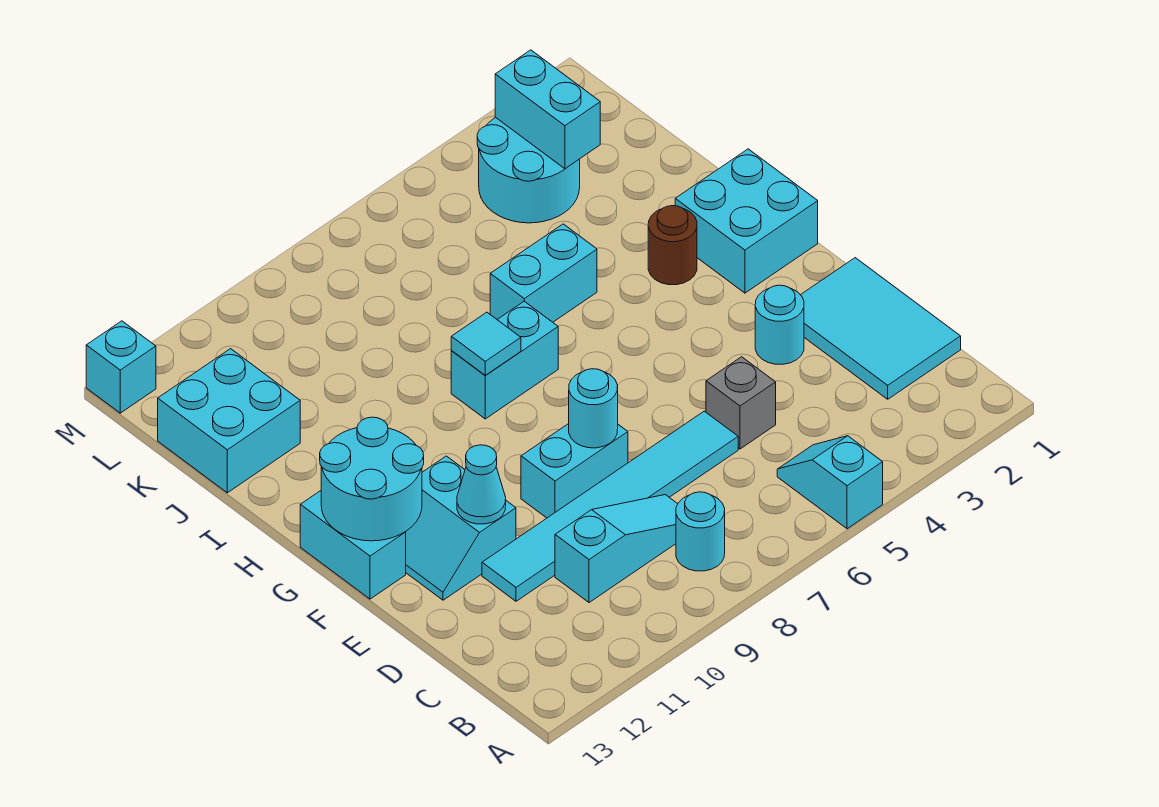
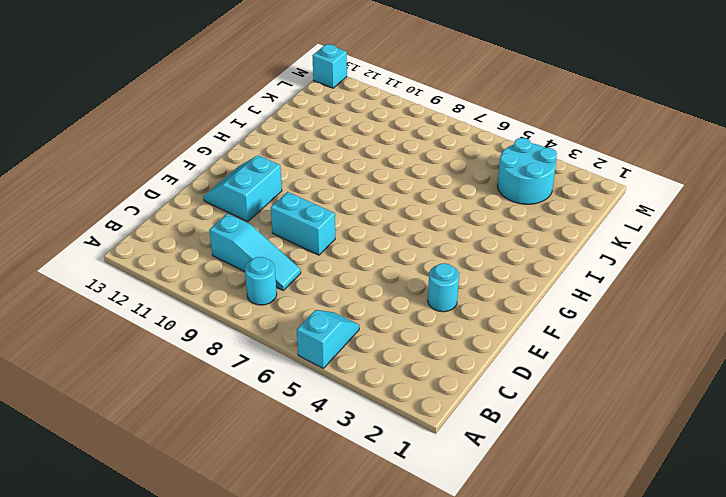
none -> cyan 2x3 tile [801,258,961,399]
none -> grey 1x1 brick [706,357,776,449]
none -> cyan 1x6 tile [482,411,738,601]

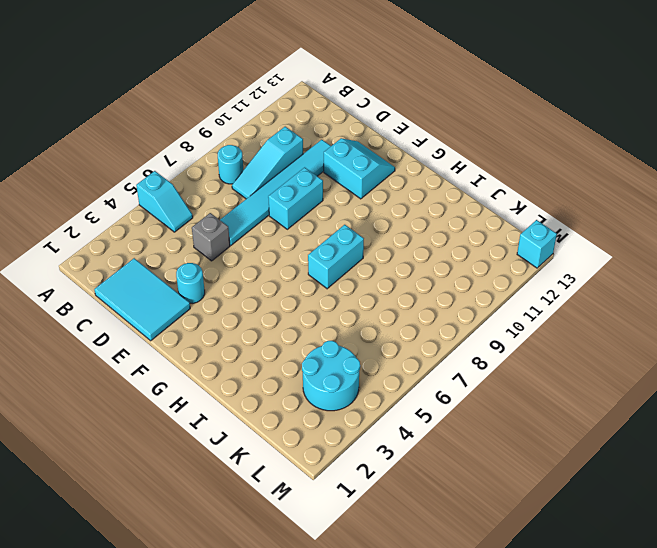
none -> cyan 1x2 brick [300,491,406,599]
none -> cyan 2x2 brick [675,149,818,293]
none -> brown 1x1 round brick [648,206,697,285]

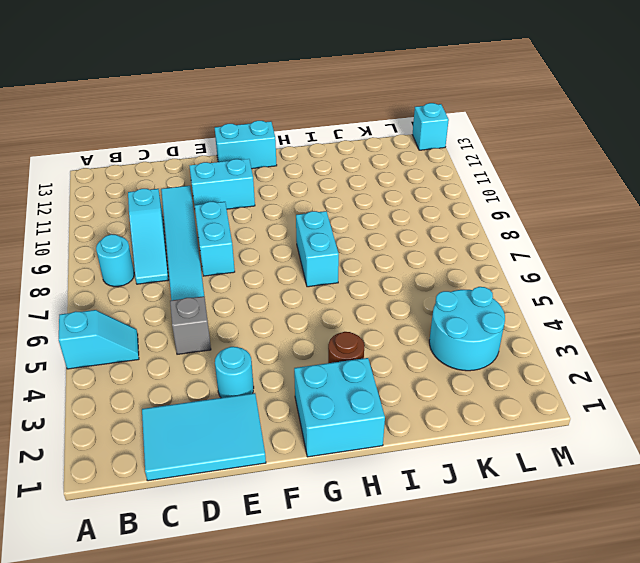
none -> cyan 1x2 brick [490,224,597,322]
none -> cyan 2x2 brick [158,349,300,493]
none -> cyan 1x1 round brick [569,369,618,448]

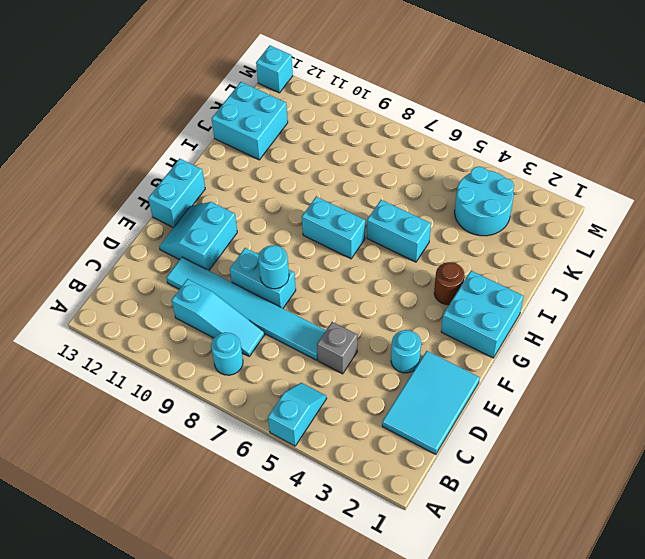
none -> cyan 1x1 cone [457,445,506,524]
none -> cyan 2x2 round brick [320,417,424,541]
none -> cyan 1x1 tile [451,312,521,375]

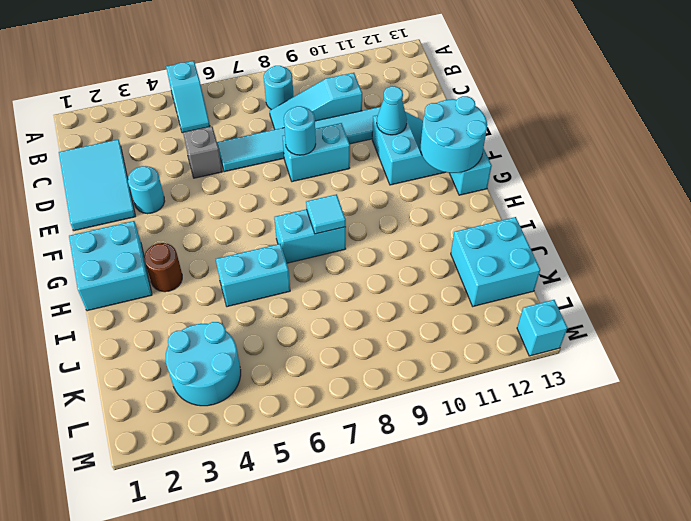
none -> cyan 1x2 brick [495,50,600,169]

